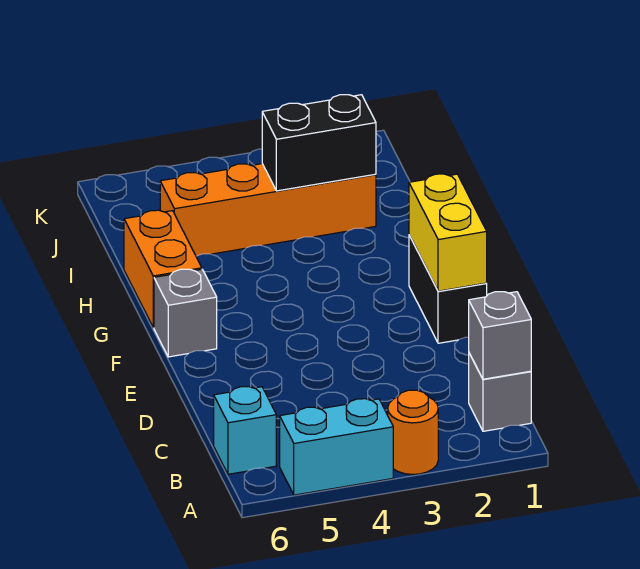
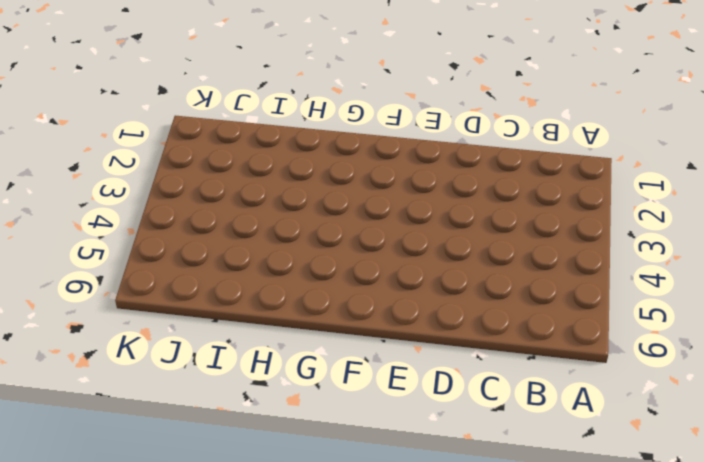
none -> orange 1x1 round brick [388,390,438,475]
none -> cyan 1x2 brick [280,399,393,495]

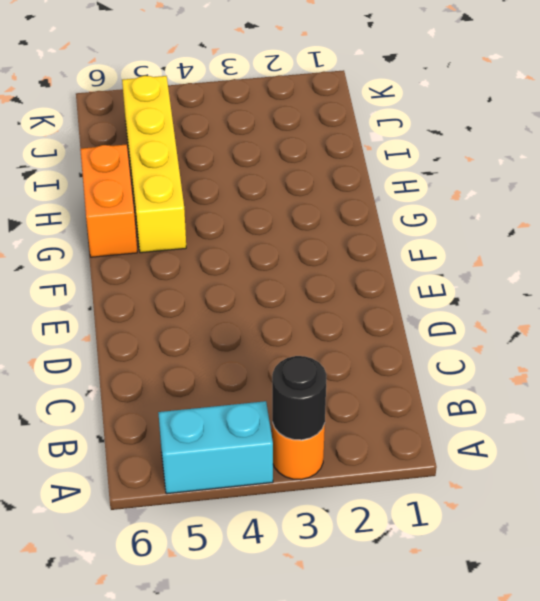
black 1x1 round brick [272,356,327,440] -> none
yellow 1x4 brick [122,76,186,253] -> orange 1x4 brick [160,164,376,256]
none -> grey 1x1 brick [469,353,531,431]
none -> cyan 1x1 brick [214,387,276,474]

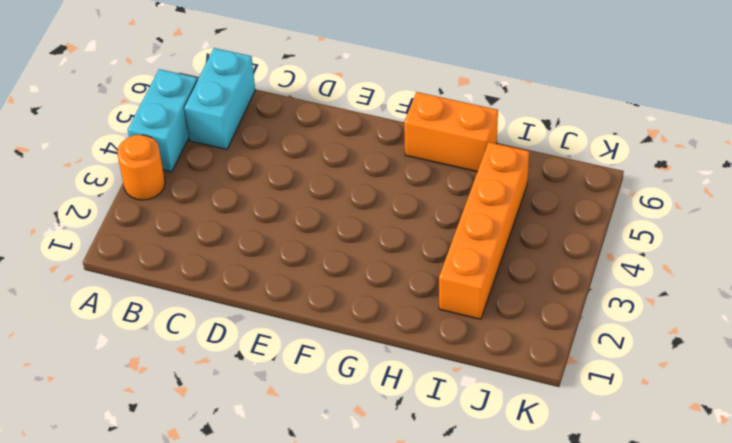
cyan 1x2 brick [184,48,255,149] -> cyan 1x1 brick [214,387,276,474]
none -> grey 1x1 brick [469,353,531,431]
none -> black 1x2 brick [409,235,487,343]

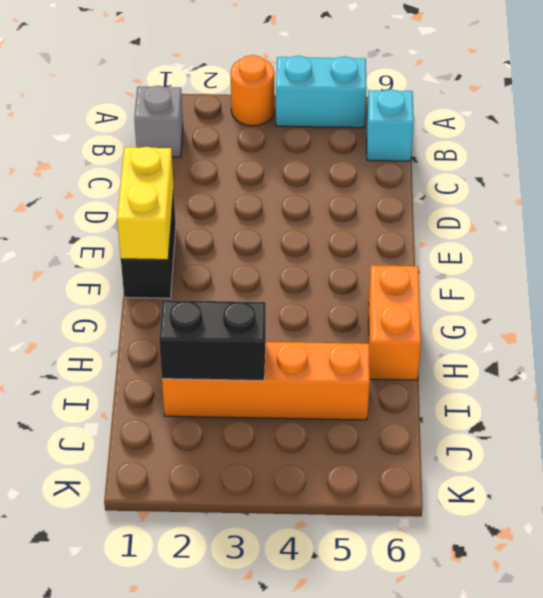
none -> grey 1x1 brick [154,269,217,357]
none -> grey 1x1 brick [469,292,531,379]

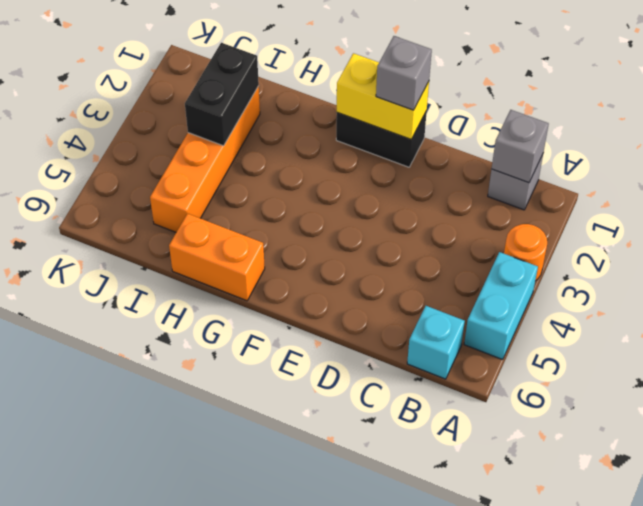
grey 1x1 brick [376,36,432,110] -> grey 1x1 brick moved to [154,269,217,357]

